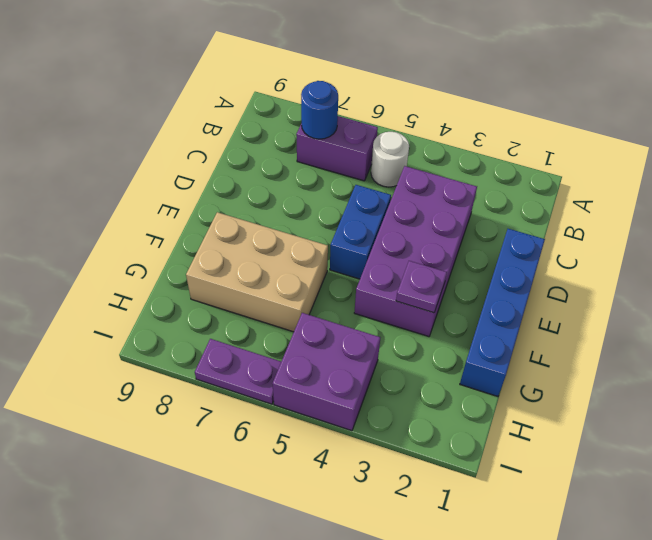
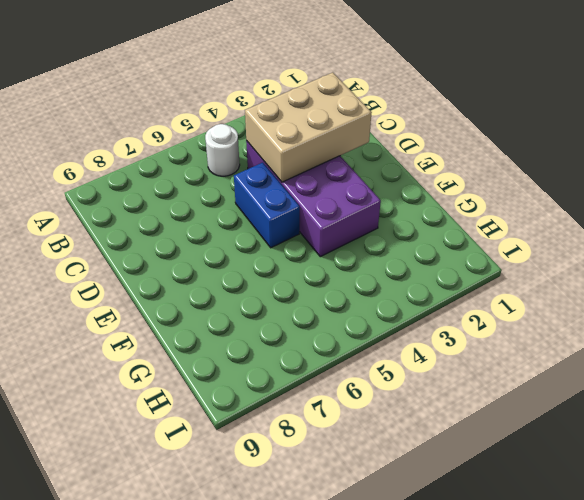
tan 2x3 brick [245,72,372,182] -> tan 2x3 brick moved to [186,212,328,332]
none -> purple 1x2 brick [296,116,378,181]
none -> blue 1x4 brick [460,229,545,396]

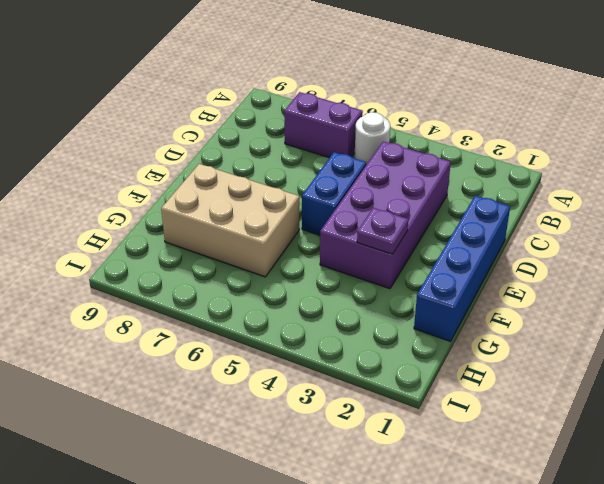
none -> purple 2x2 brick [272,313,381,431]
none -> purple 1x2 plate [195,339,281,404]

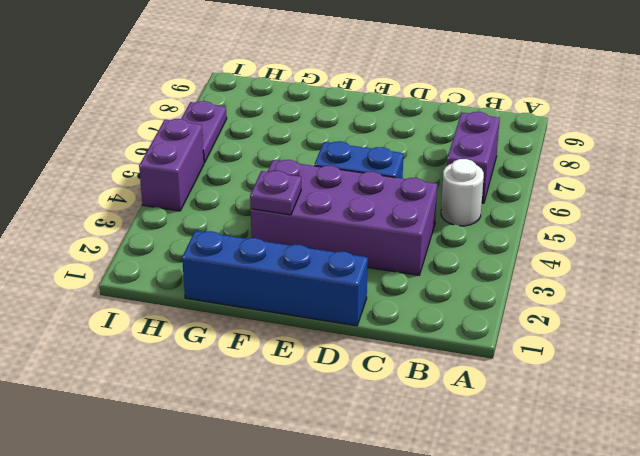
purple 1x2 brick [139,119,204,211] -> purple 2x2 brick [272,313,381,431]
none -> tan 2x3 brick [186,212,328,332]
none -> blue 1x1 round brick [301,81,338,139]

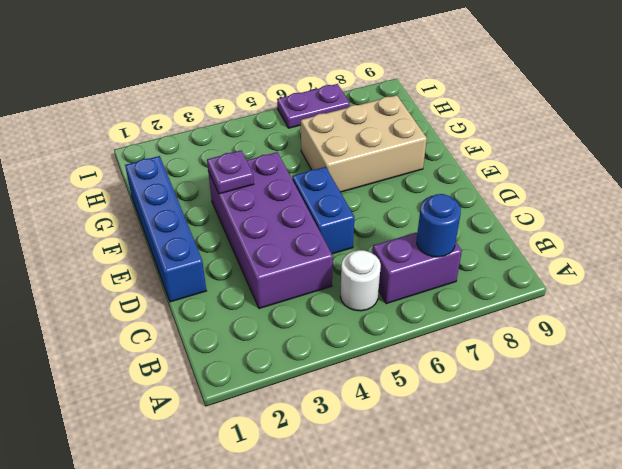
none -> purple 2x2 brick [272,313,381,431]

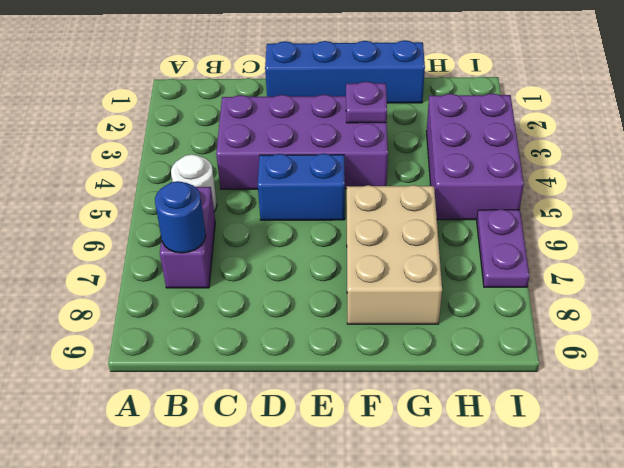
purple 2x3 brick [426,94,524,220] -> purple 2x2 brick [272,313,381,431]

